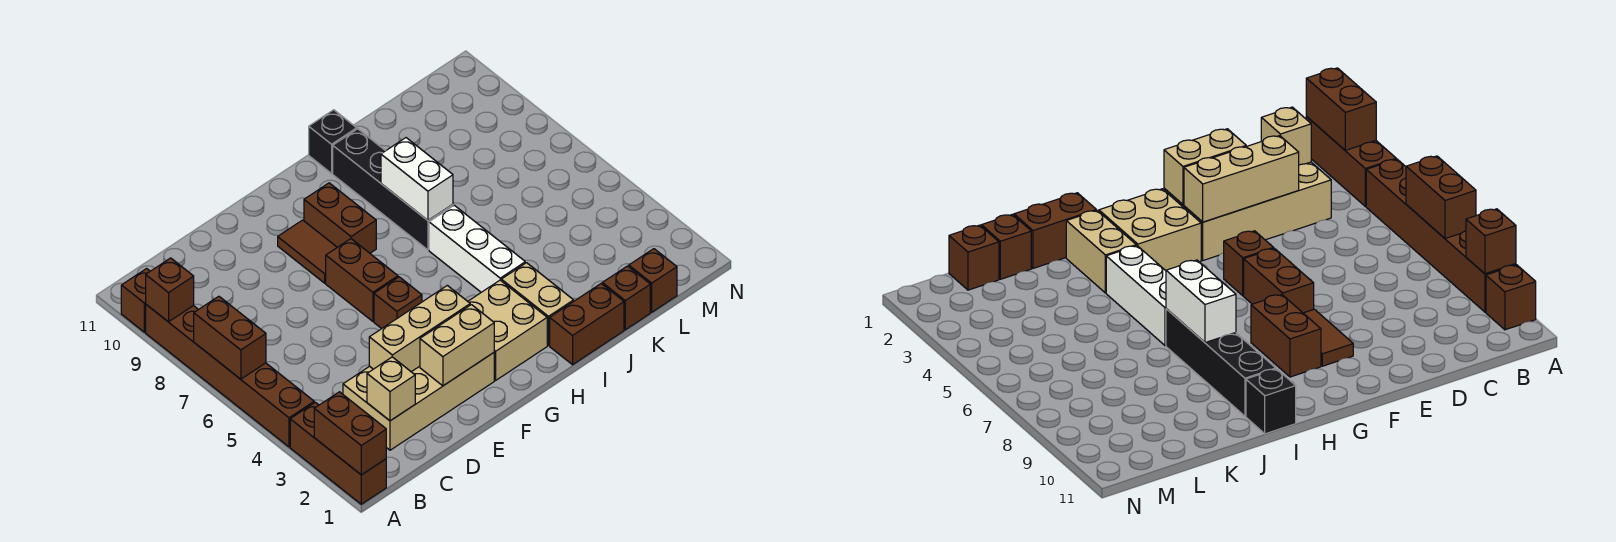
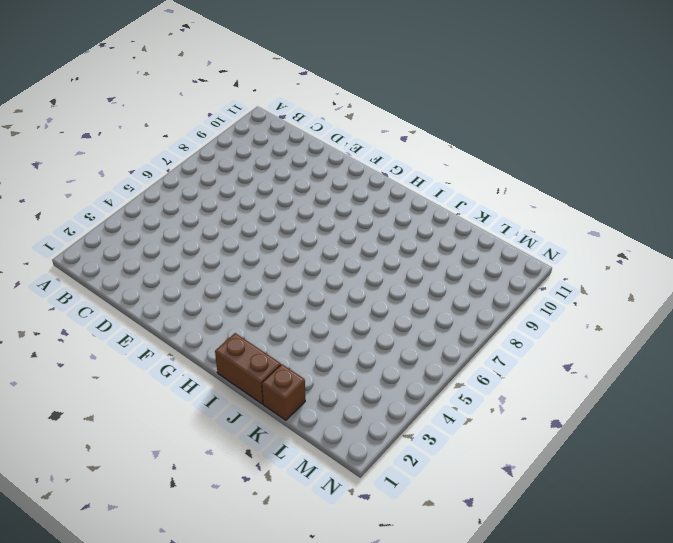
none -> brown 1x3 brick [290,402,386,504]
none -> brown 1x6 brick [146,305,314,447]
none -> brown 1x1 brick [121,269,150,332]

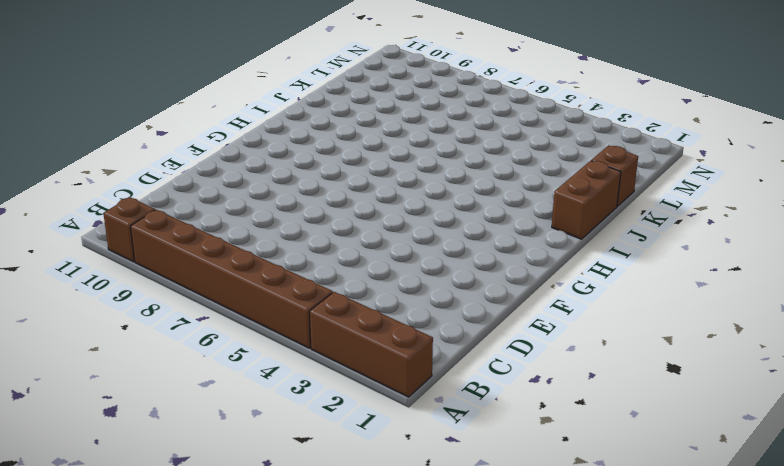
none -> tan 2x4 brick [343,353,494,450]
none -> brown 1x1 brick [374,277,422,329]
none -> brown 1x2 brick [326,239,398,321]

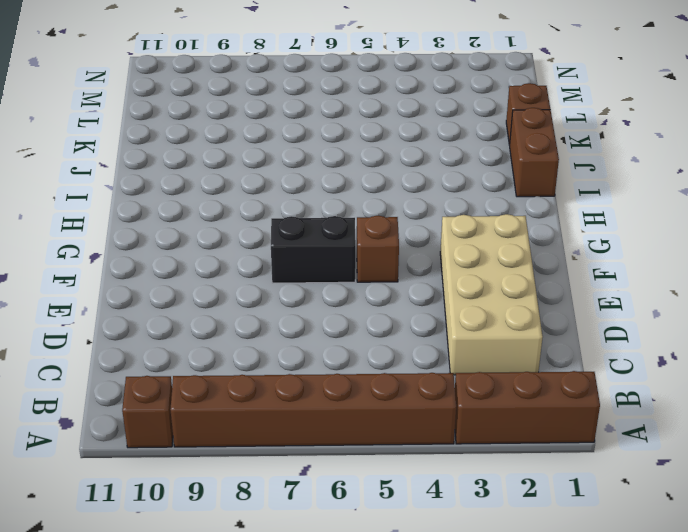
black 1x2 brick [271,216,356,283] -> brown 1x2 brick [326,239,398,321]
none -> brown 1x2 tile [278,220,337,283]
none -> tan 2x2 brick [468,280,547,380]
none -> brown 1x2 brick [304,183,376,253]

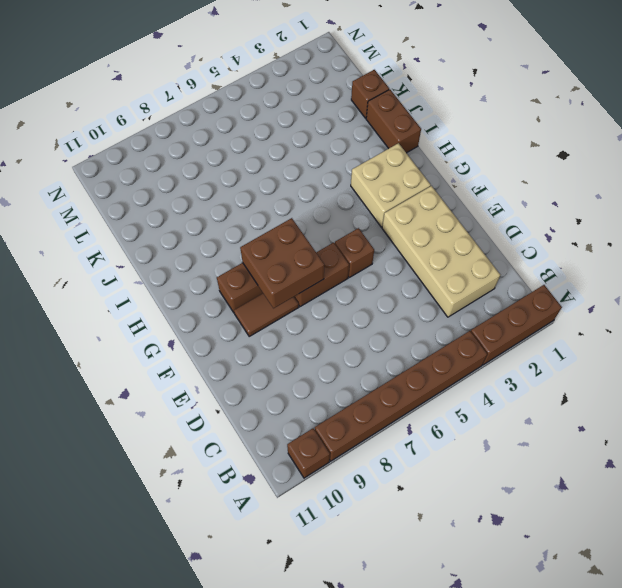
brown 2x2 brick [240,218,324,308] -> none
none -> tan 1x2 brick [501,263,574,346]
none -> white 1x3 brick [429,205,525,292]
none -> black 1x4 brick [333,129,453,250]

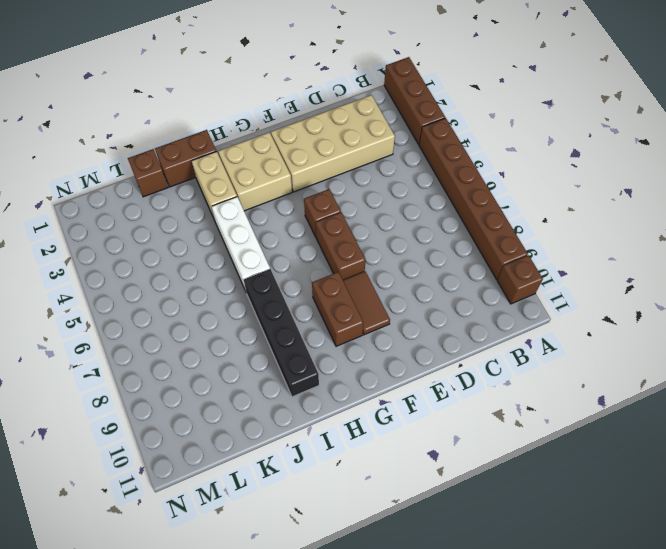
none -> black 1x1 brick [309,110,357,173]
none -> brown 1x1 brick [629,249,677,312]
none -> brown 1x2 brick [314,392,386,475]

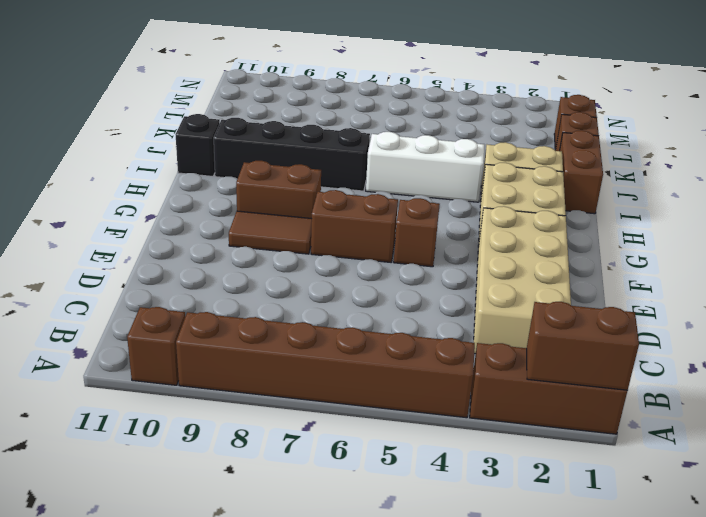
none -> brown 1x2 brick [194,296,266,379]
none -> brown 1x1 brick [146,258,194,322]
none -> tan 1x1 brick [367,357,415,421]

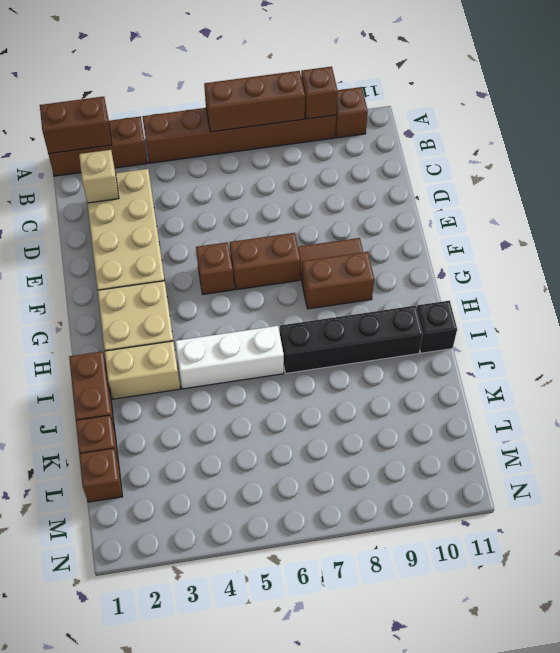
brown 1x3 brick [204,71,305,132] -> brown 1x2 brick [194,296,266,379]
none -> tan 1x3 brick [369,285,470,372]
none -> tan 1x2 brick [420,305,494,386]
none -> white 1x2 brick [381,138,453,220]

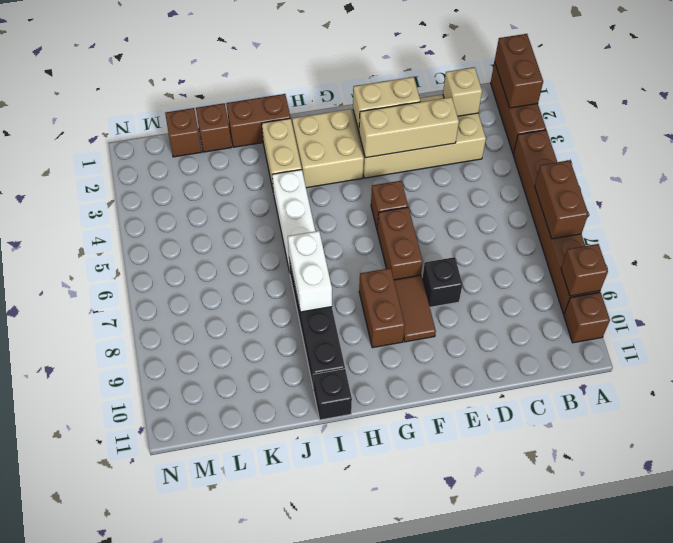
black 1x1 brick [422,257,463,307] -> none

